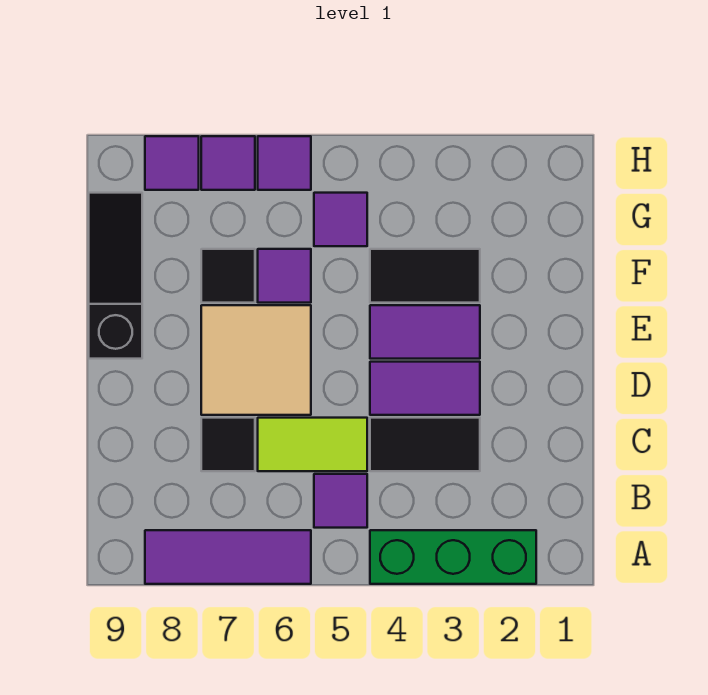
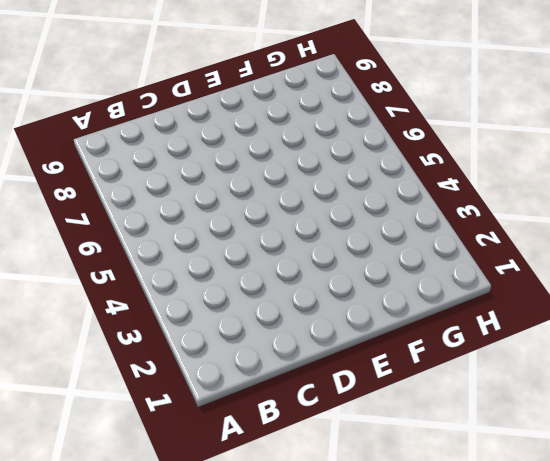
none -> green 1x3 brick [370,530,536,584]
none -> purple 1x3 tile [145,530,311,584]
none -> purple 1x1 tile [314,474,367,528]

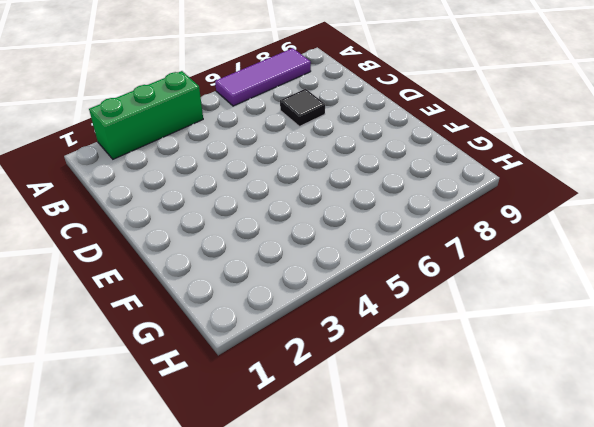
none -> purple 1x1 tile [314,474,367,528]
none -> black 1x2 tile [370,418,480,471]
none -> lime 1x2 tile [258,418,367,471]

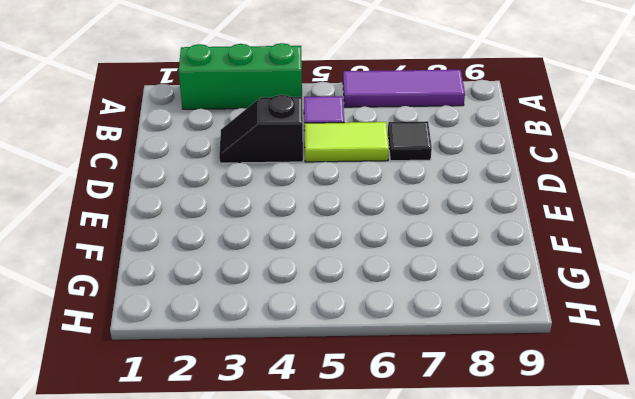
black 1x2 slope [219,95,303,163] -> black 1x2 tile [370,418,480,471]
none -> purple 1x2 tile [370,362,480,415]
none -> tan 2x2 tile [201,305,311,415]
none -> purple 1x2 tile [370,305,480,359]

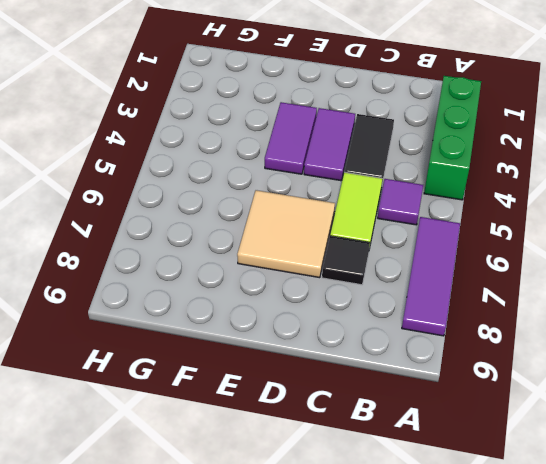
none -> black 1x3 slope [89,193,142,359]
none -> black 1x2 tile [370,249,480,303]
none -> purple 1x1 tile [258,249,311,303]

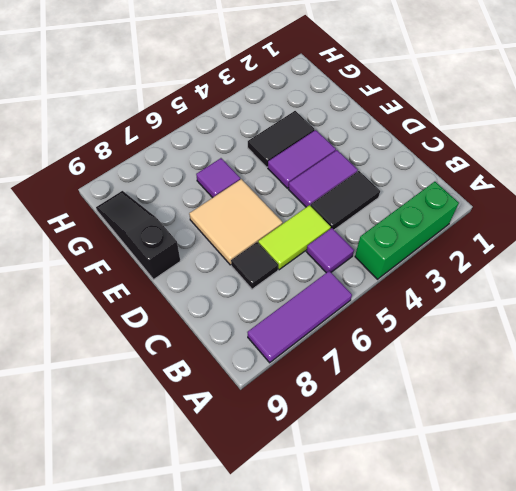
none -> black 1x1 tile [201,249,255,303]
none -> purple 1x1 tile [314,193,367,246]
none -> purple 1x1 tile [258,136,311,190]

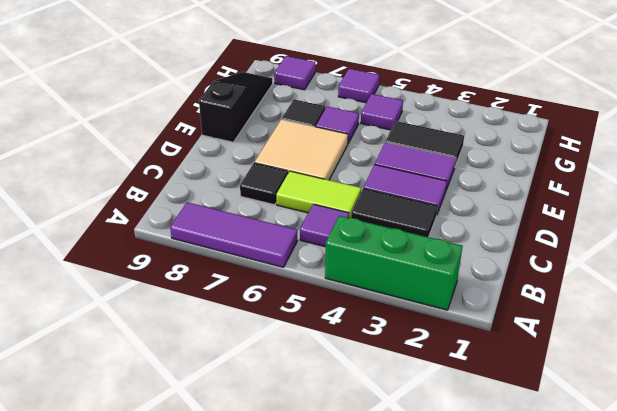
none -> purple 1x1 tile [201,136,255,190]

